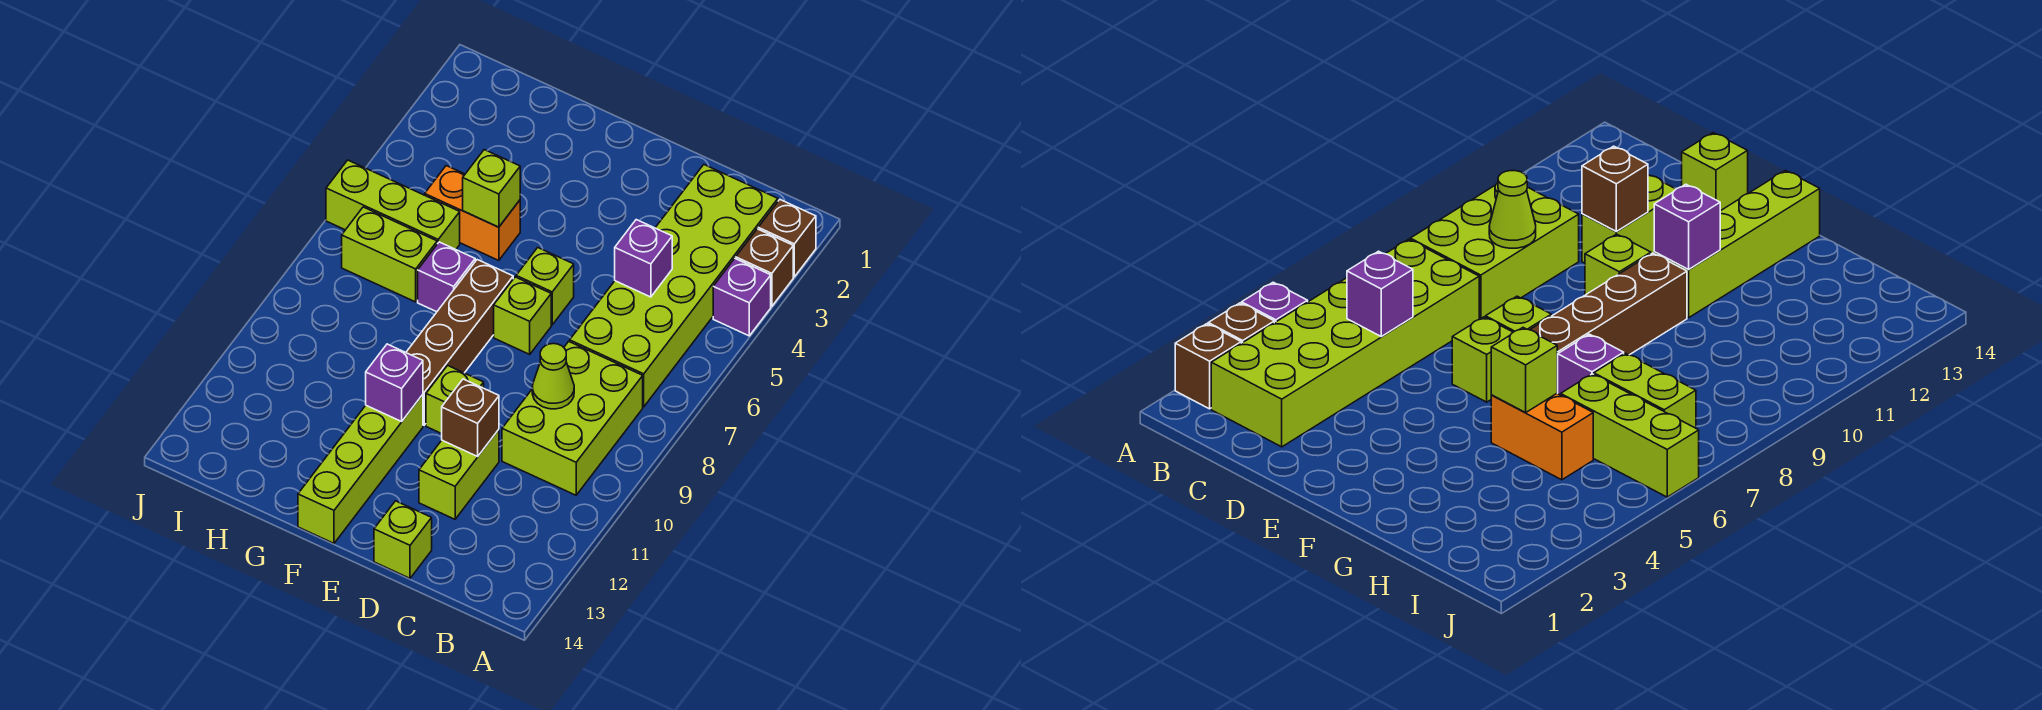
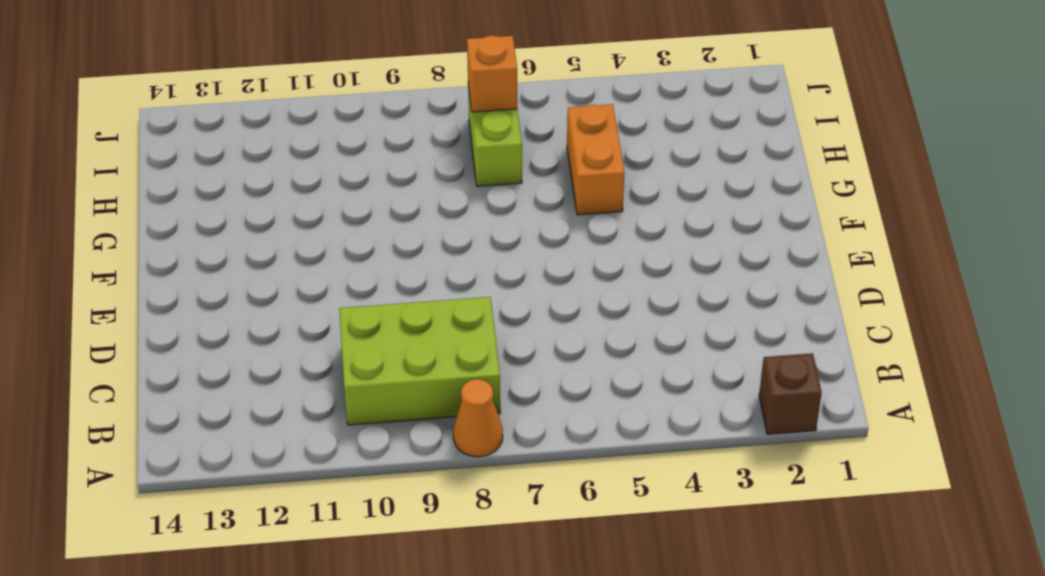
orange 1x1 cone [453,379,503,457] -> none
orange 1x1 brick [467,36,517,112] -> none
none -> brown 1x1 brick [736,229,793,306]
none -> purple 1x1 brick [713,259,771,336]
none -> lime 2x6 brick [570,165,778,407]

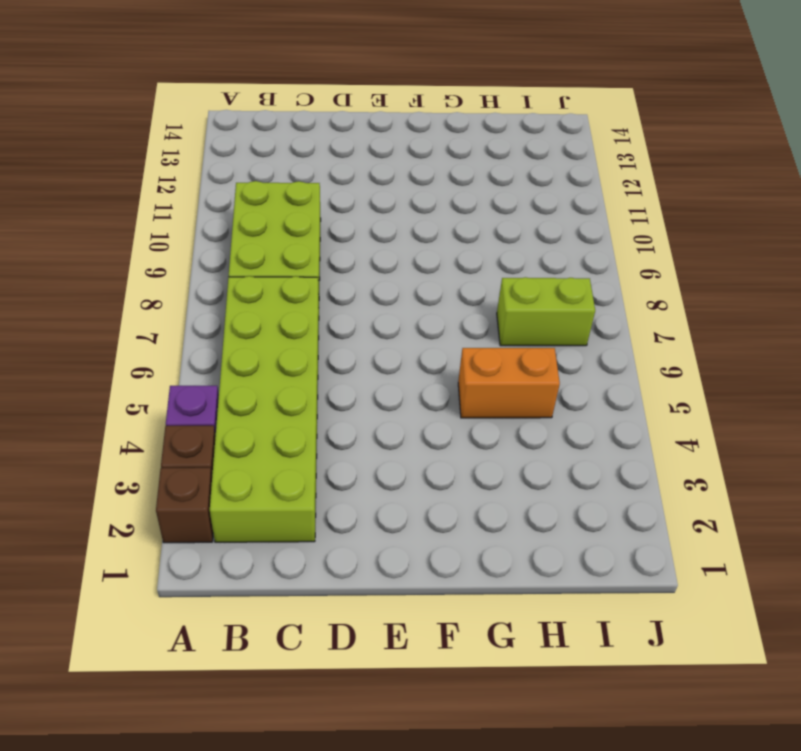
none -> lime 1x2 brick [419,430,499,519]
none -> lime 1x1 brick [374,501,432,578]
none -> lime 1x1 brick [516,248,574,325]

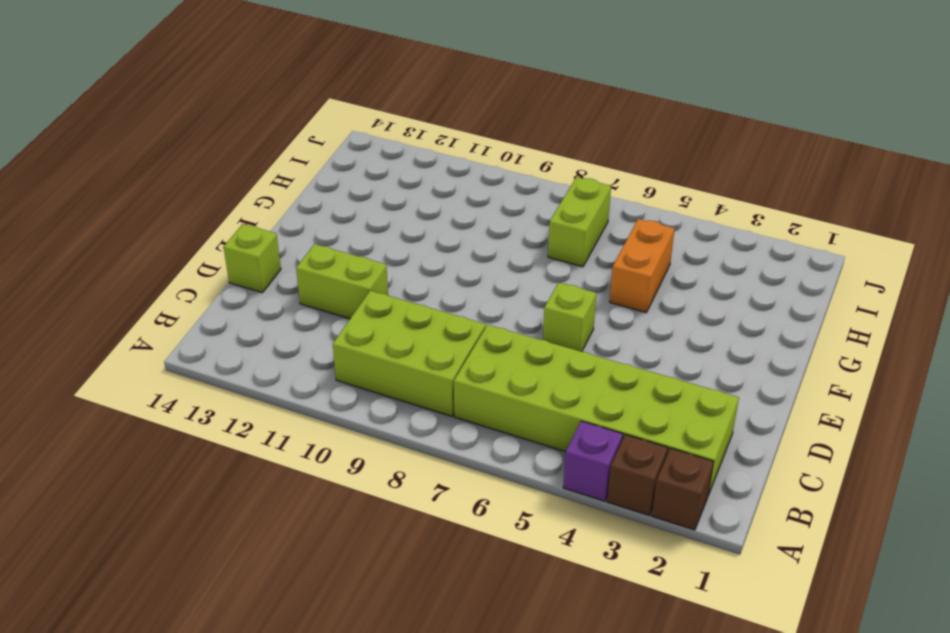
none -> lime 1x1 brick [494,277,551,354]
none -> lime 1x1 brick [426,365,484,434]
none -> brown 1x4 brick [406,260,513,425]

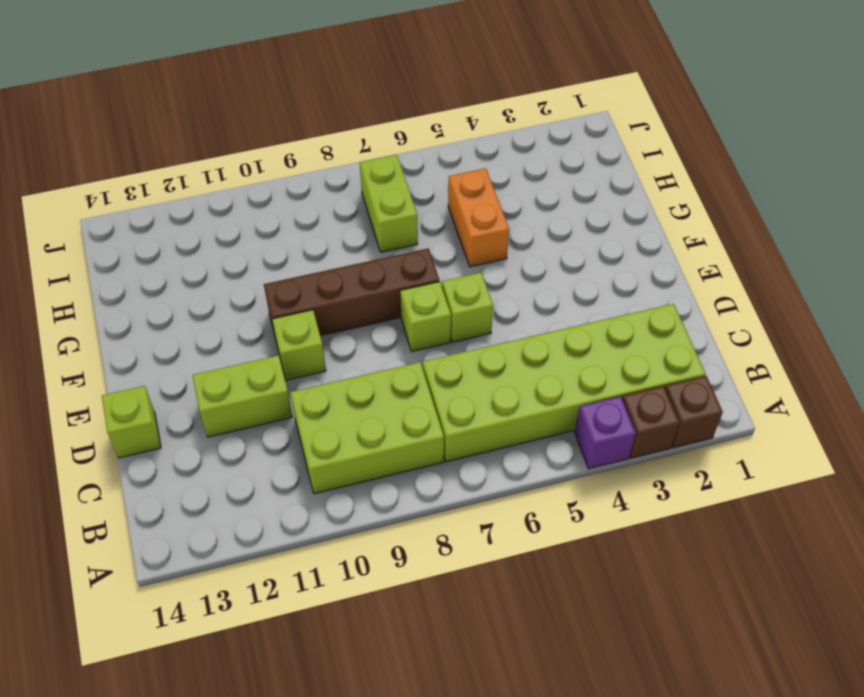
none -> lime 1x4 brick [298,395,423,543]
none -> purple 1x1 brick [418,242,475,312]
none -> lime 1x3 brick [326,160,460,249]

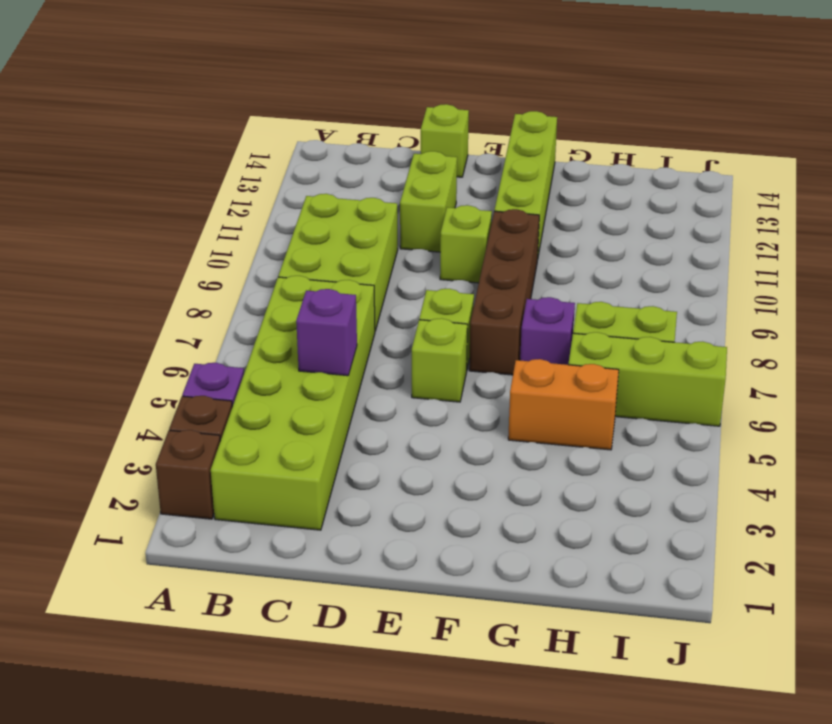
none -> lime 1x1 cone [532,344,574,409]
none -> brown 1x1 brick [442,379,499,456]
none -> purple 1x1 brick [366,344,423,421]

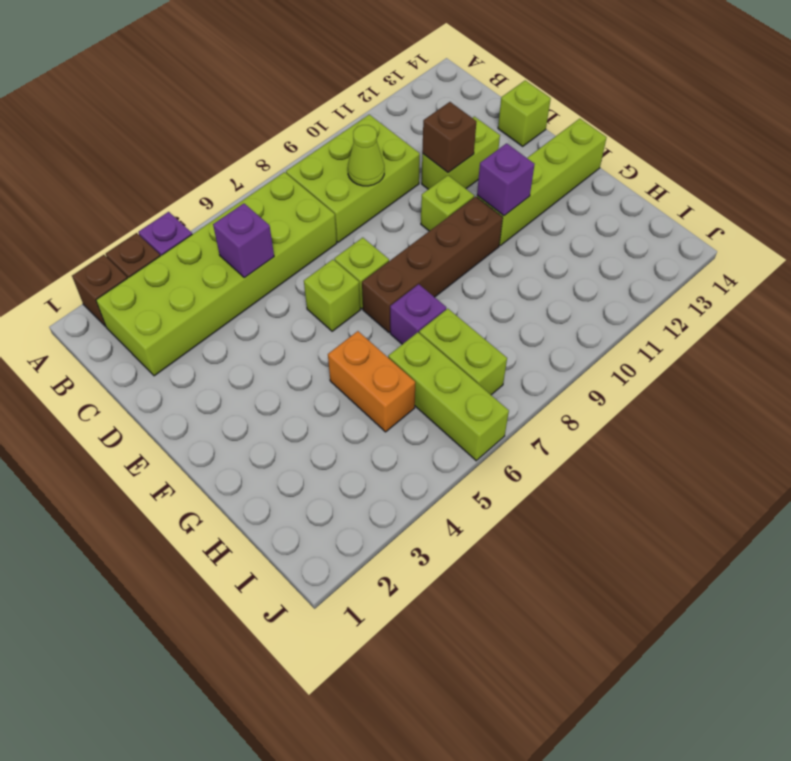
none -> lime 1x1 brick [463,150,520,227]

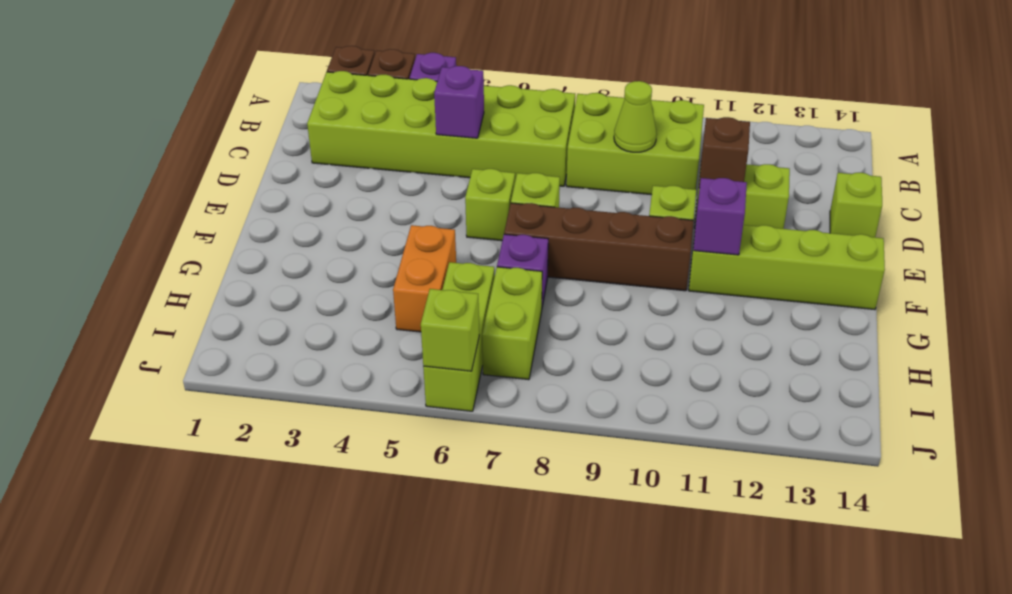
lime 1x1 brick [421,289,479,371] -> lime 1x1 brick moved to [463,150,520,227]

